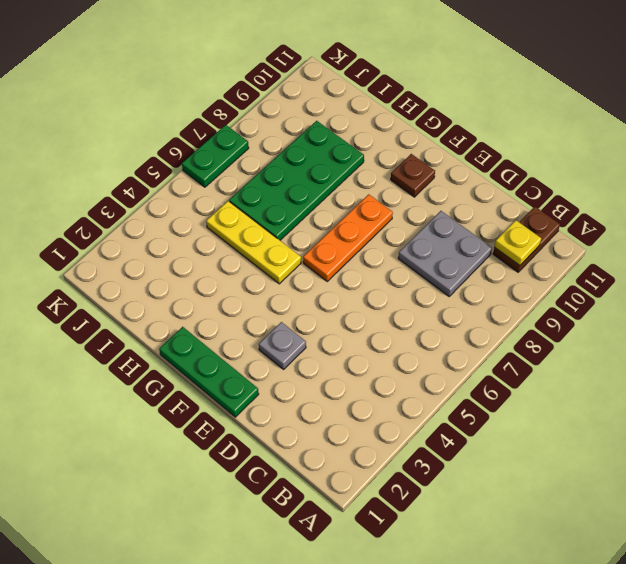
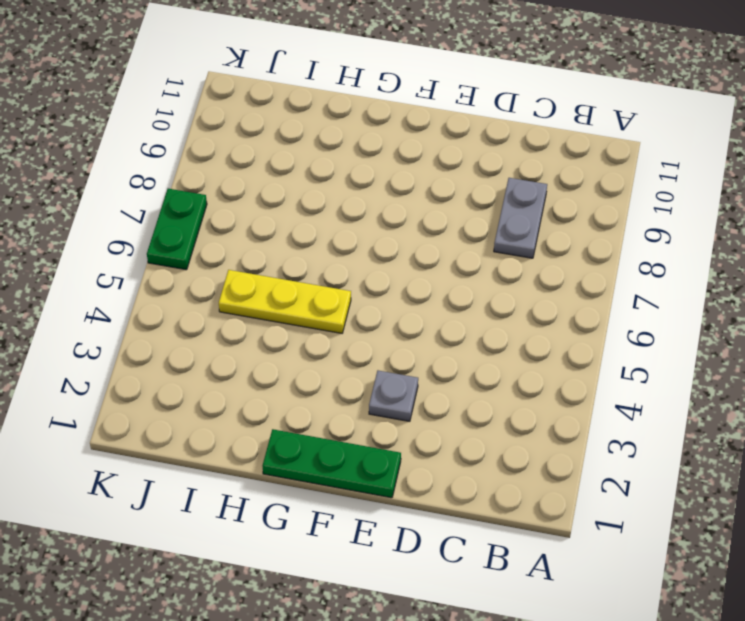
grey 1x2 plate [494,178,547,258] -> grey 2x2 plate [398,211,492,296]
none -> brown 1x2 plate [493,207,560,272]
none -> orange 1x3 plate [303,194,393,281]

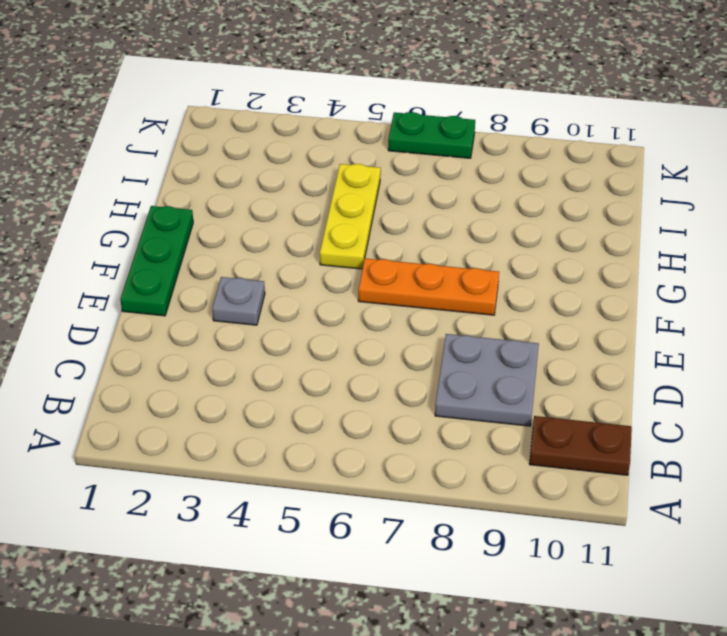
none -> brown 1x1 plate [391,154,435,197]
none -> green 2x4 plate [229,121,364,240]

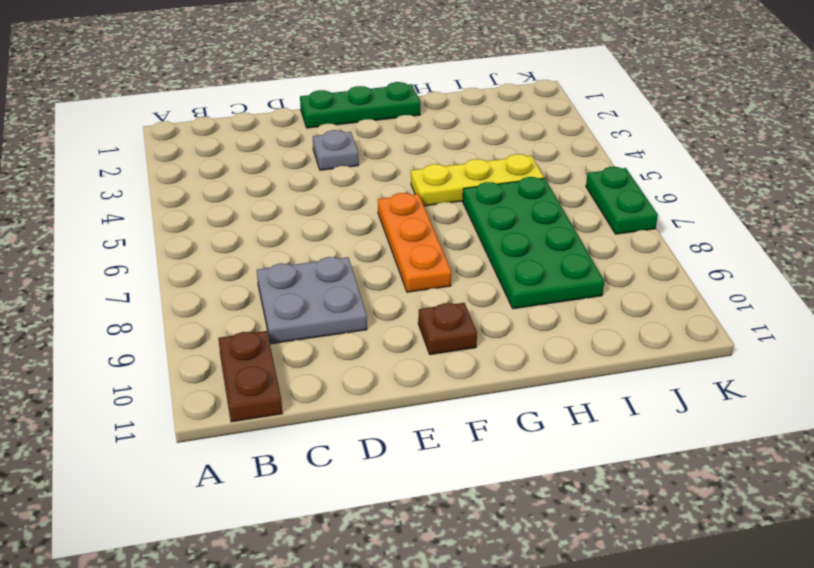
none -> yellow 1x1 plate [494,220,541,266]

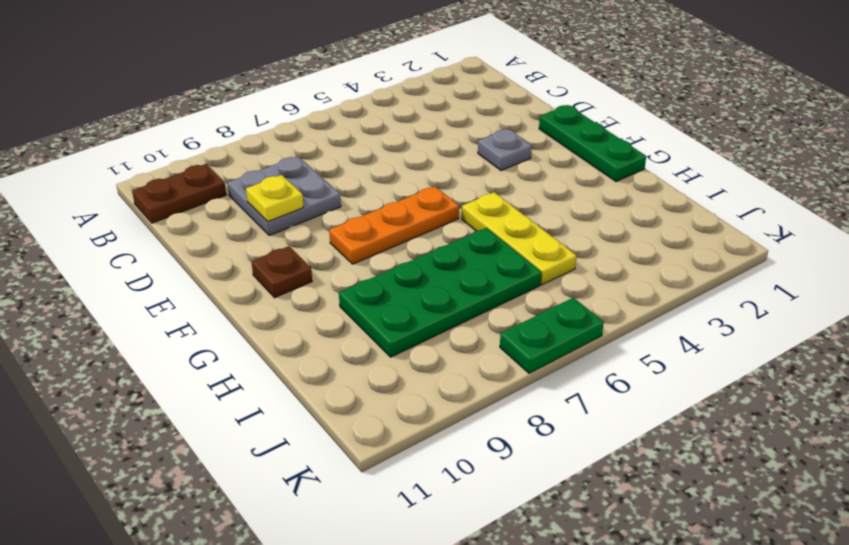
yellow 1x1 plate [246,175,304,222] -> yellow 1x1 plate moved to [494,220,541,266]

